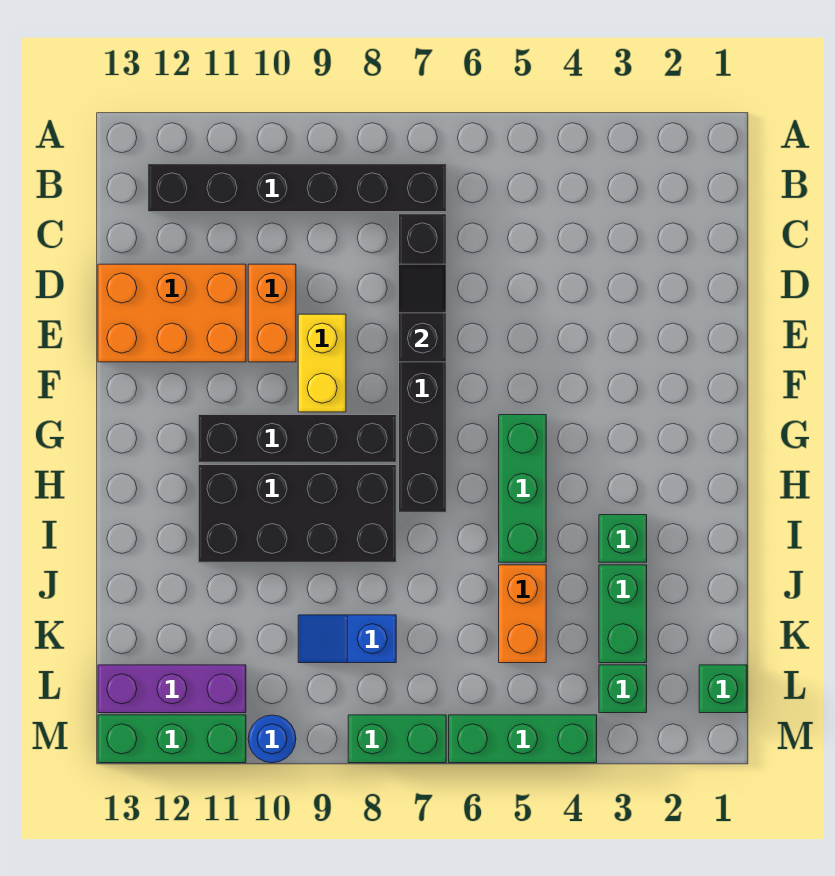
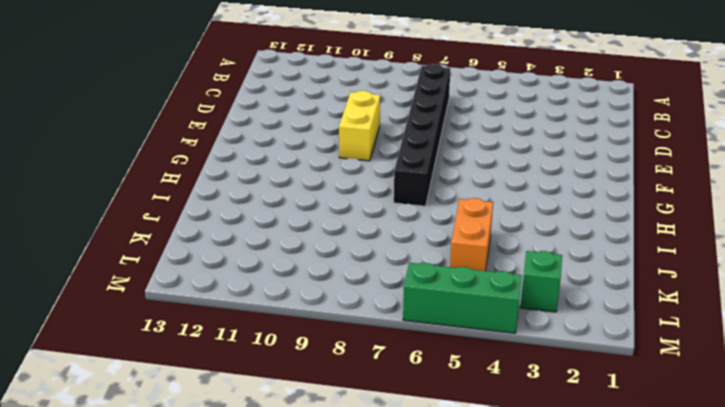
none -> black 1x6 brick [148,164,446,212]
none -> orange 1x2 brick [248,264,296,362]
none -> orange 2x3 brick [98,264,246,362]

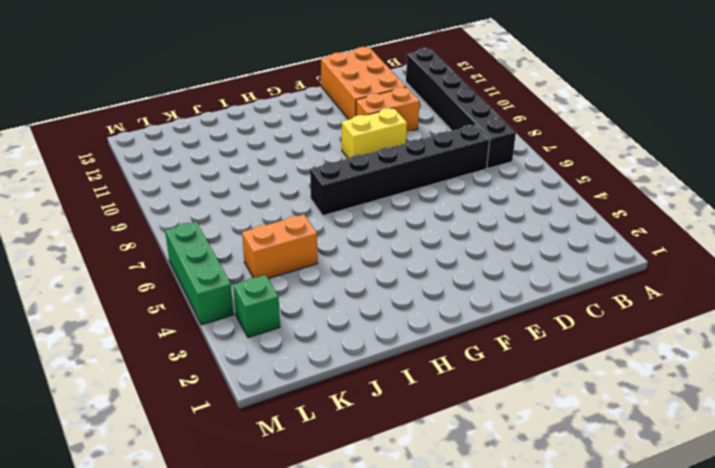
none -> green 1x3 brick [499,415,546,562]
none -> black 1x4 brick [198,415,396,462]
none -> black 2x4 brick [198,465,396,562]

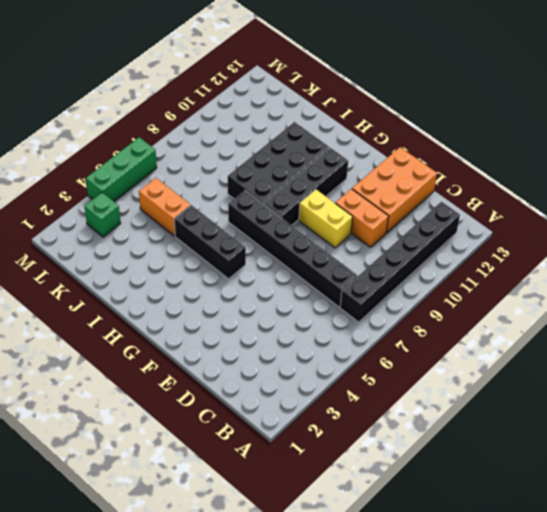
black 1x3 brick [174,205,246,279] -> green 1x3 brick [499,415,546,562]
none -> green 1x1 brick [599,515,647,562]
none -> green 1x2 brick [599,565,647,663]
none -> blue 1x2 slope [298,615,396,663]

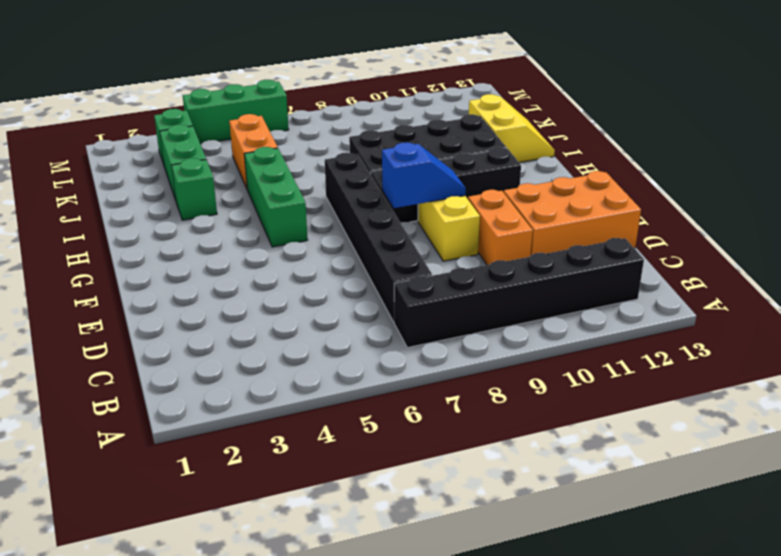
blue 1x2 slope [382,142,466,208] -> blue 1x2 slope moved to [298,615,396,663]
yellow 2x2 slope [469,94,555,162] -> none
none -> green 1x1 brick [699,665,747,713]
none -> purple 1x3 brick [98,665,246,713]
none -> green 1x2 brick [348,715,446,763]

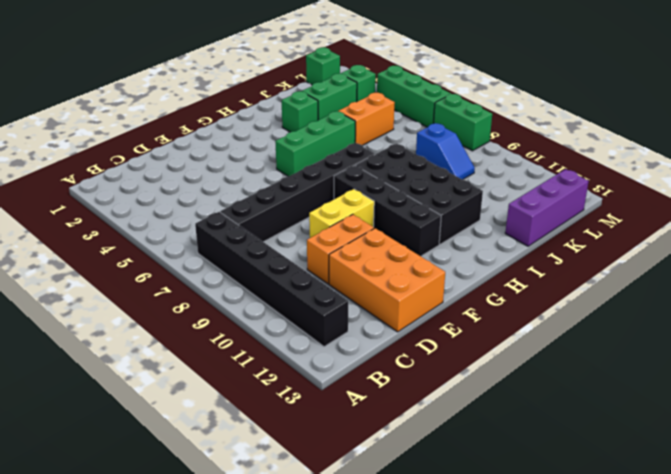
purple 1x3 brick [505,169,589,246] -> purple 1x3 brick turned to [98,665,246,713]
none -> blue 1x1 round brick [248,715,296,763]
none -> green 1x3 brick [98,715,246,763]
none -> black 1x2 slope [399,264,446,362]

